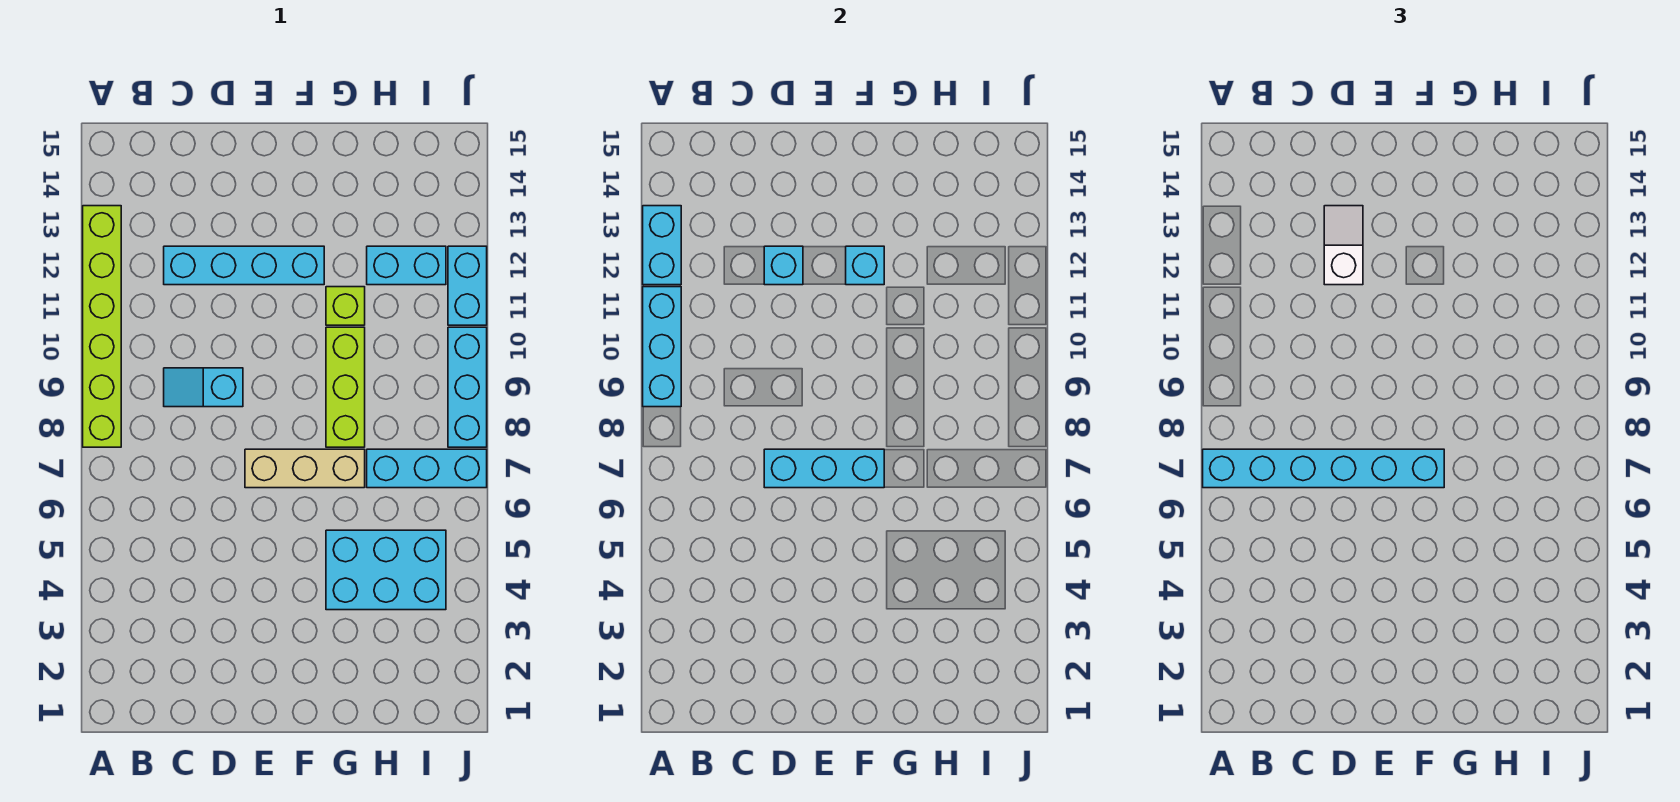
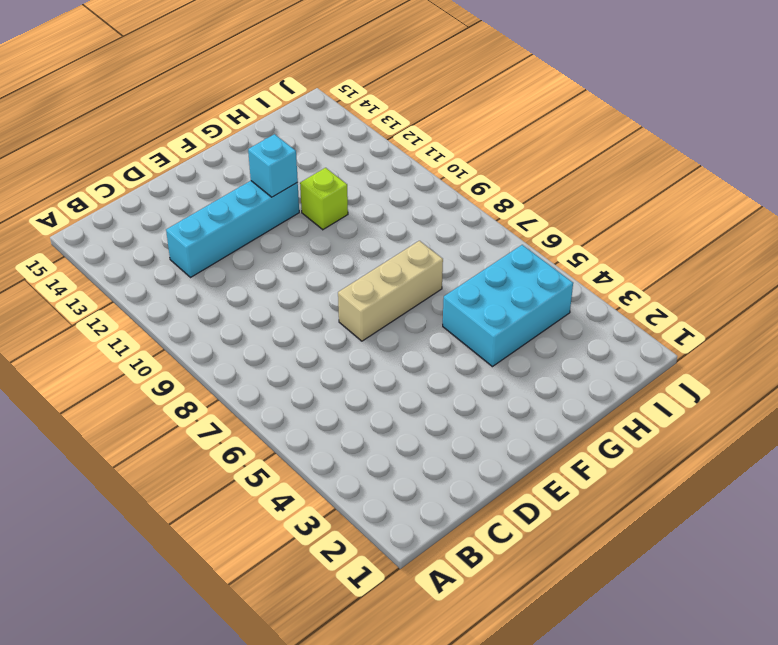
none -> lime 1x6 brick [83,206,121,447]
none -> cyan 1x2 slope [164,368,243,407]
none -> lime 1x3 brick [326,327,365,447]

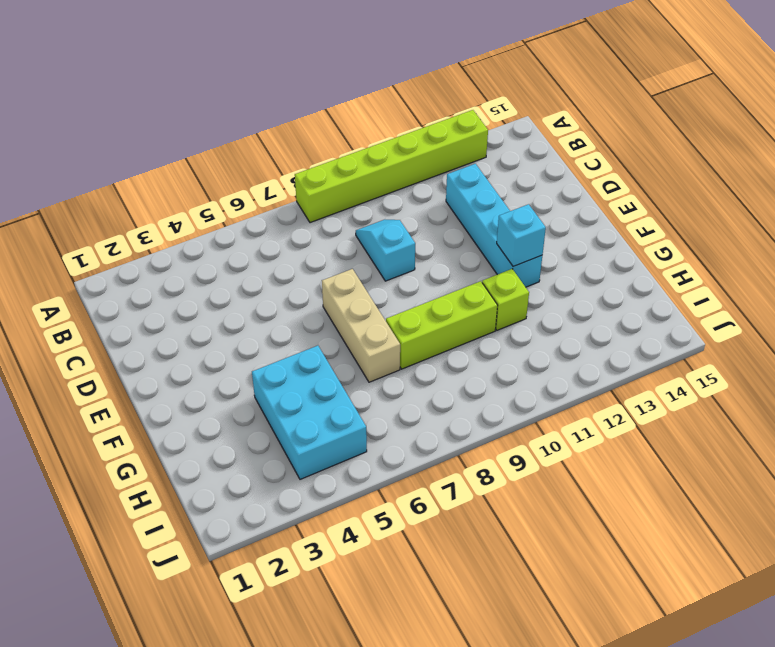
none -> cyan 1x3 brick [367,449,487,488]
none -> cyan 1x2 brick [367,246,446,285]
none -> cyan 1x3 brick [448,327,487,447]

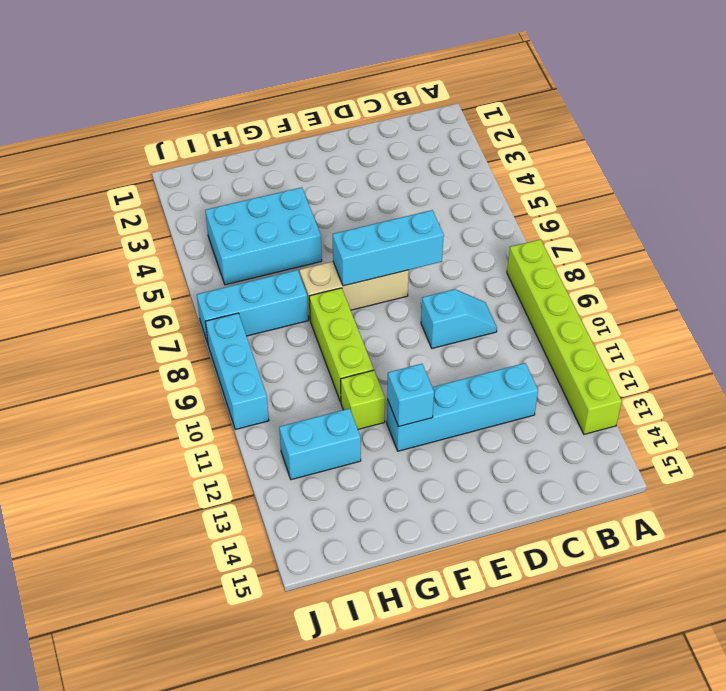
none -> cyan 1x2 brick [448,246,487,325]
none -> cyan 1x3 brick [643,287,681,407]
none -> cyan 1x2 brick [643,206,681,285]

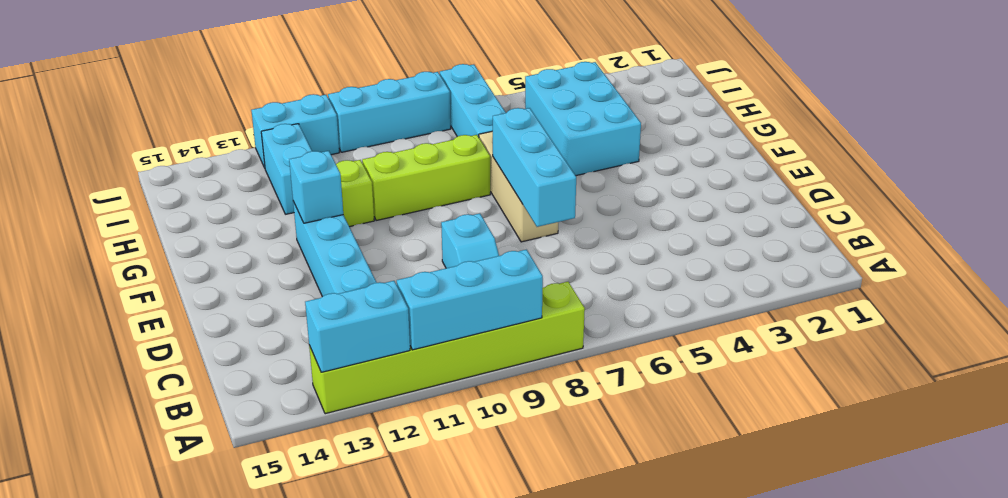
none -> cyan 1x1 brick [764,246,803,285]
none -> cyan 1x6 brick [1203,449,1444,488]
none -> white 1x2 slope [1324,206,1363,285]

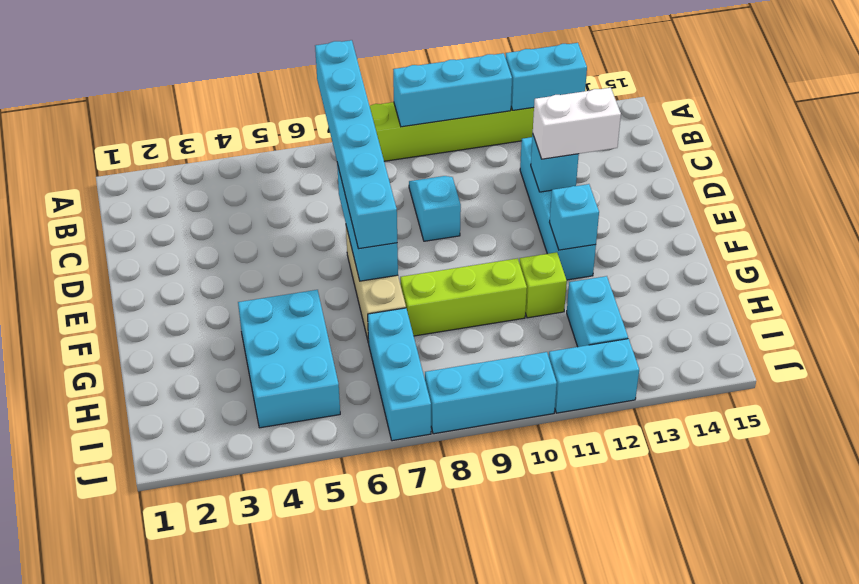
white 1x2 brick [533,88,621,159] -> white 1x2 slope [1324,206,1363,285]

